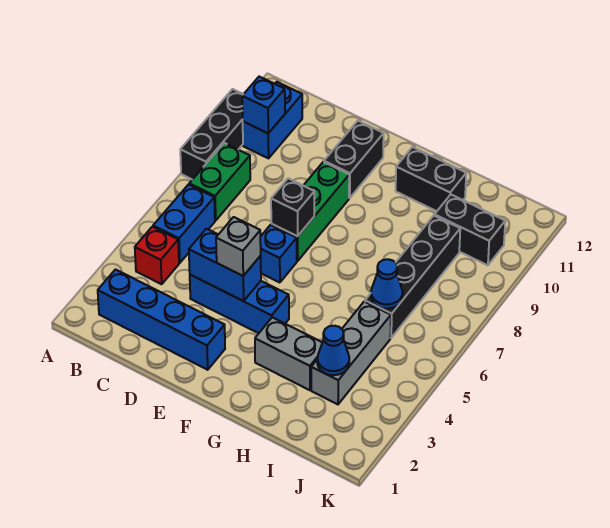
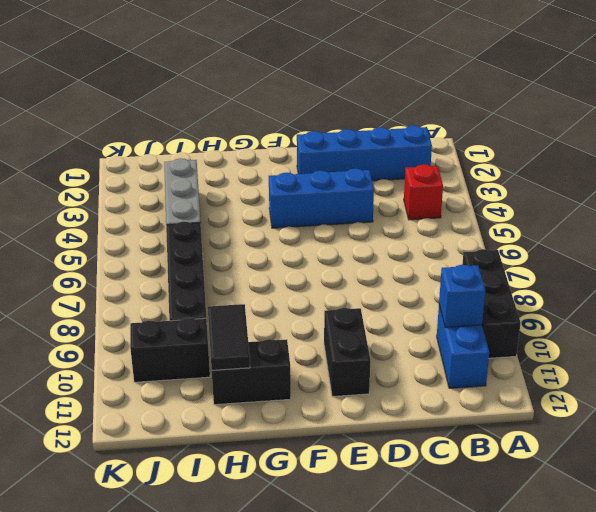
black 1x2 tile [208,304,250,370] -> none
none -> blue 1x2 brick [153,184,215,263]
none -> green 1x2 brick [189,143,250,221]
none -> blue 1x1 brick [260,225,297,283]

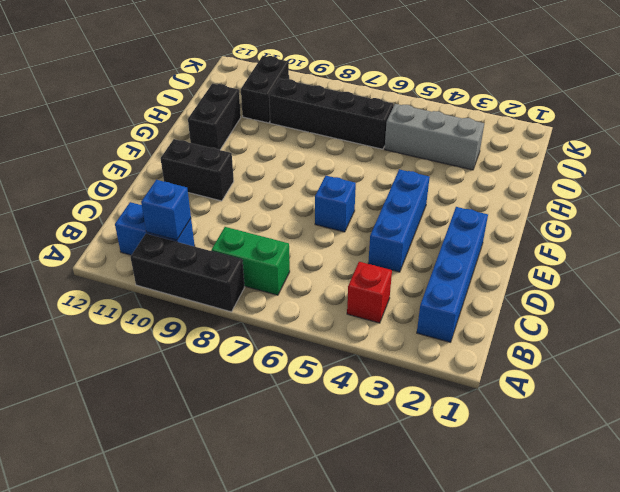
none -> blue 1x2 brick [153,184,215,263]
none -> green 1x3 brick [271,162,349,261]
none -> grey 1x2 brick [255,317,322,390]

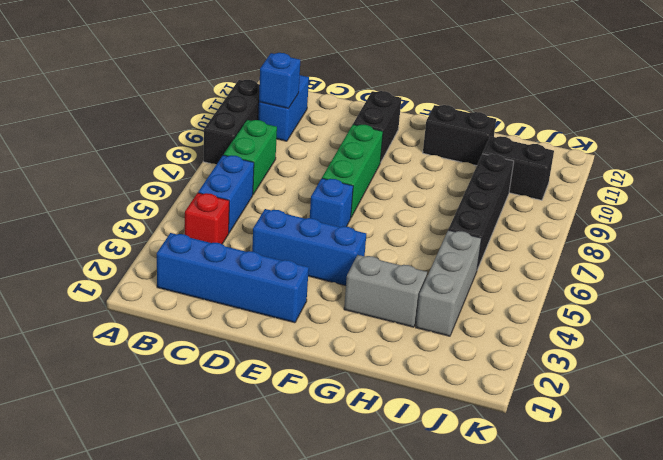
none -> blue 1x2 brick [189,229,261,301]
none -> black 1x1 brick [271,178,314,236]
none -> blue 1x1 cone [317,326,349,375]

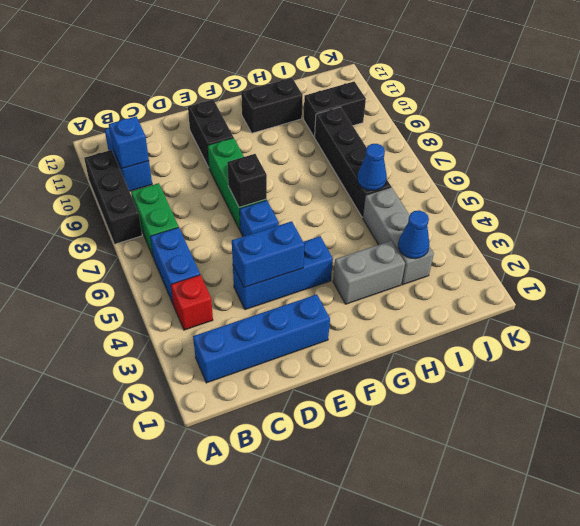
none -> grey 1x1 brick [216,217,261,276]

